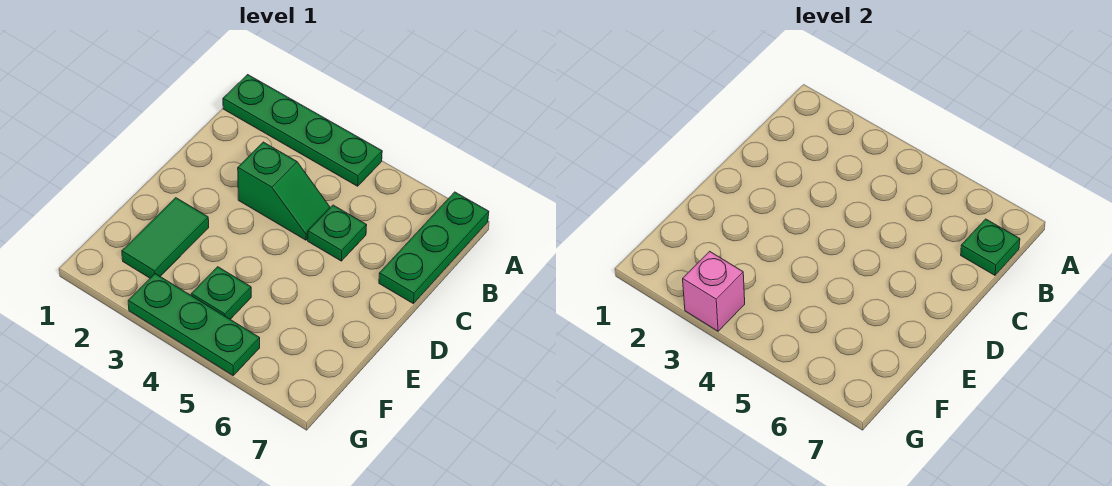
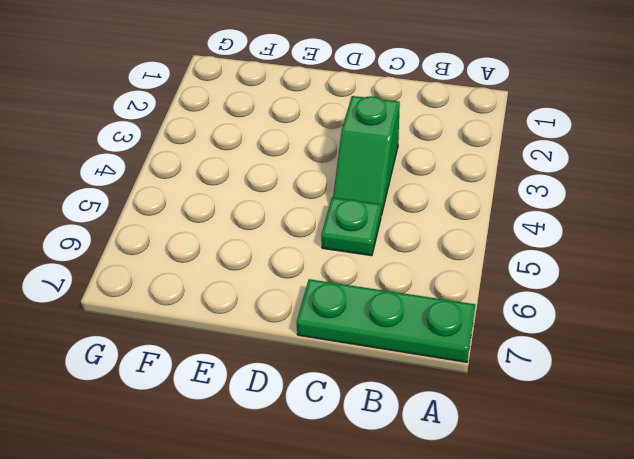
none -> green 1x4 plate [223,75,382,186]
none -> green 1x2 tile [122,198,209,278]

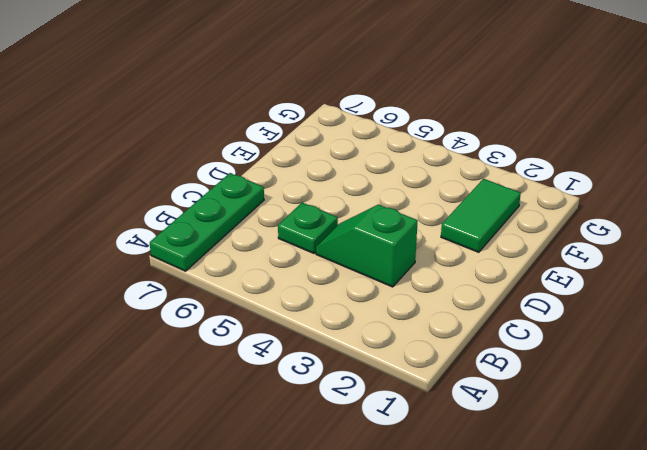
none -> green 1x4 plate [223,75,382,186]
none -> green 1x1 plate [191,267,251,319]

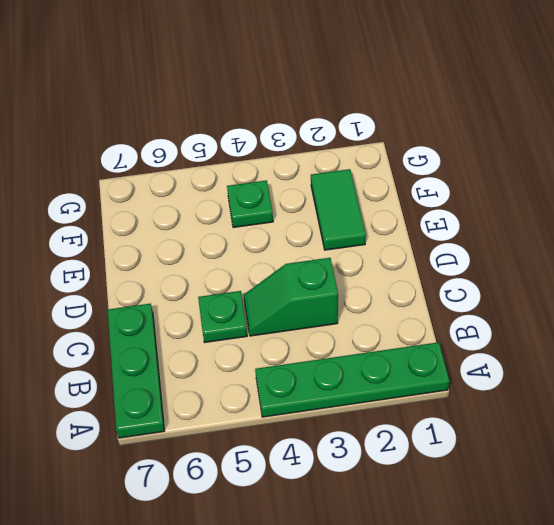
none -> green 1x3 plate [128,274,260,375]
none -> green 1x1 plate [961,219,1020,275]

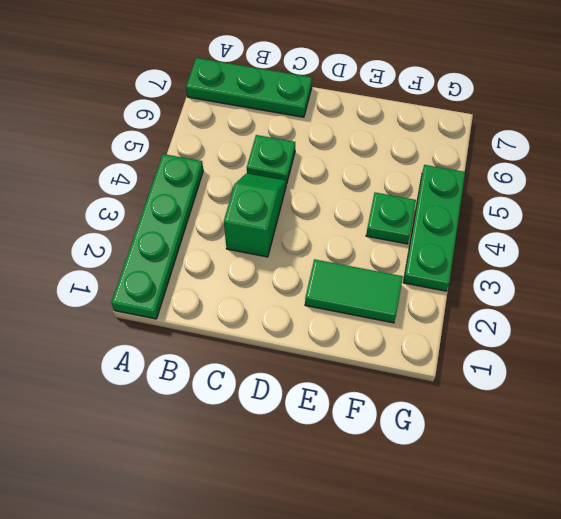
none -> green 1x1 plate [961,219,1020,275]
none -> pink 1x1 brick [683,251,745,331]

